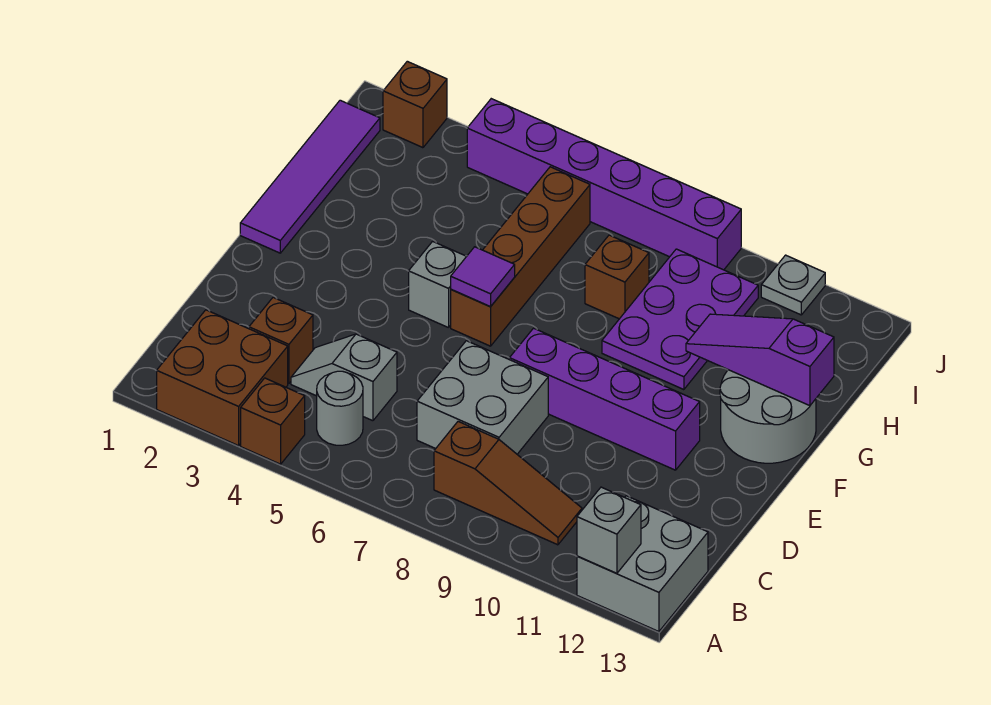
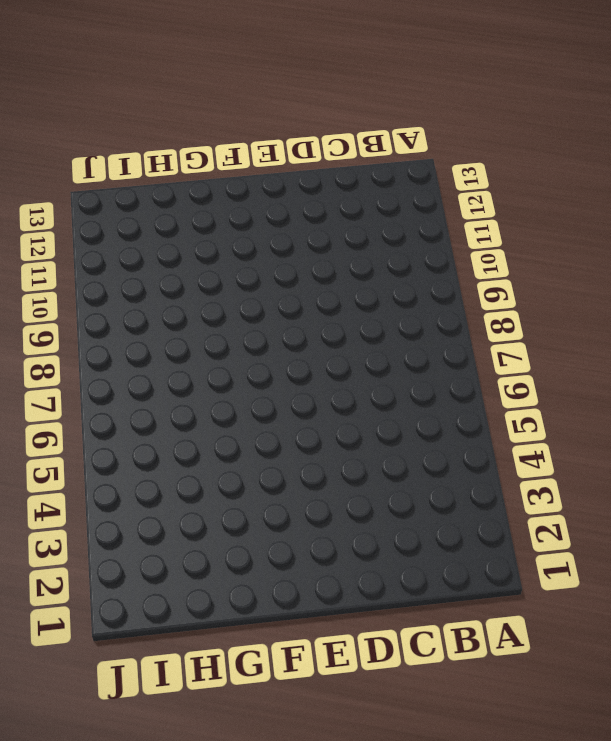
none -> brown 2x2 brick [157,310,288,446]
none -> brown 1x1 brick [241,378,305,464]
none -> grey 2x2 brick [577,496,708,632]

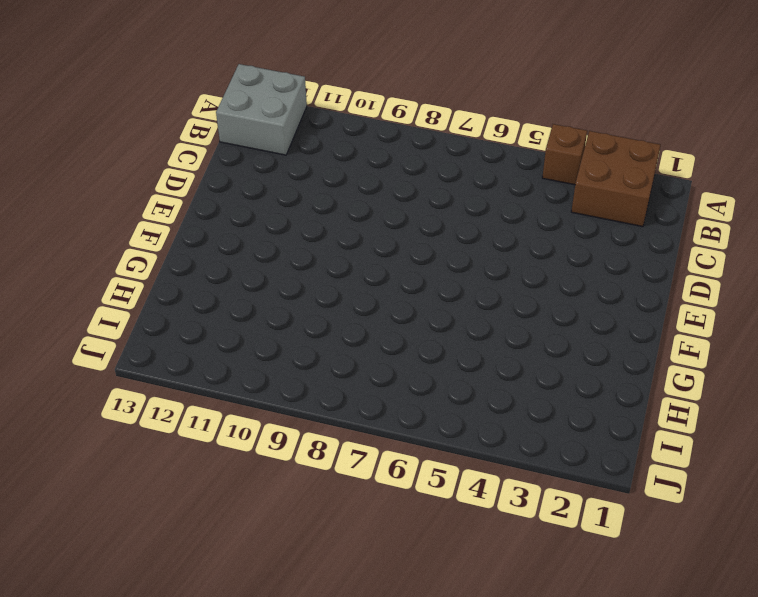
none -> grey 1x1 round brick [317,371,363,445]
none -> brown 1x3 slope [434,422,582,545]
none -> brown 1x1 brick [249,297,313,384]

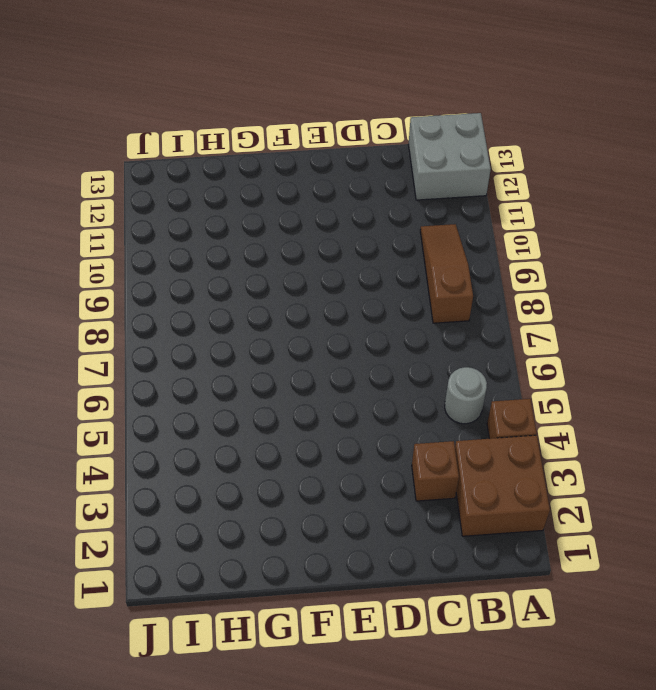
none -> grey 1x2 slope [291,334,397,421]
none -> grey 2x2 brick [417,341,548,454]
none -> purple 1x4 brick [509,328,700,470]

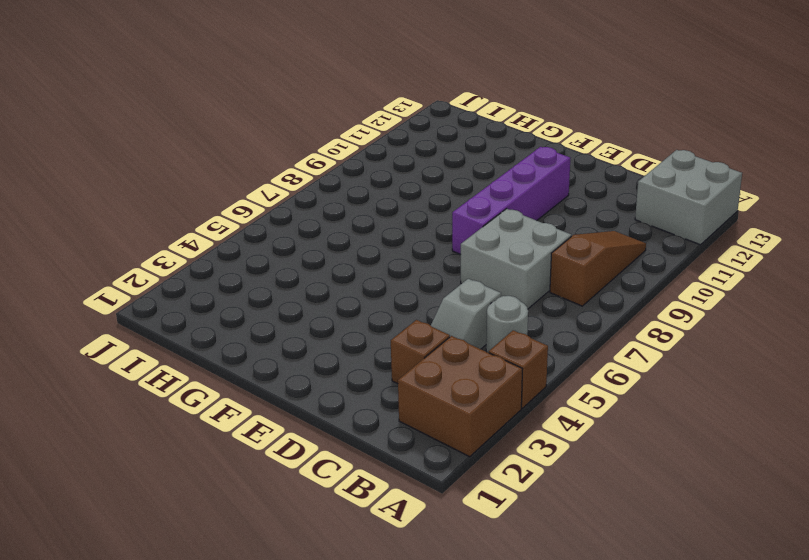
none -> purple 1x4 tile [240,100,380,253]
none -> grey 1x1 brick [409,241,467,328]
none -> brown 1x4 brick [451,167,590,346]

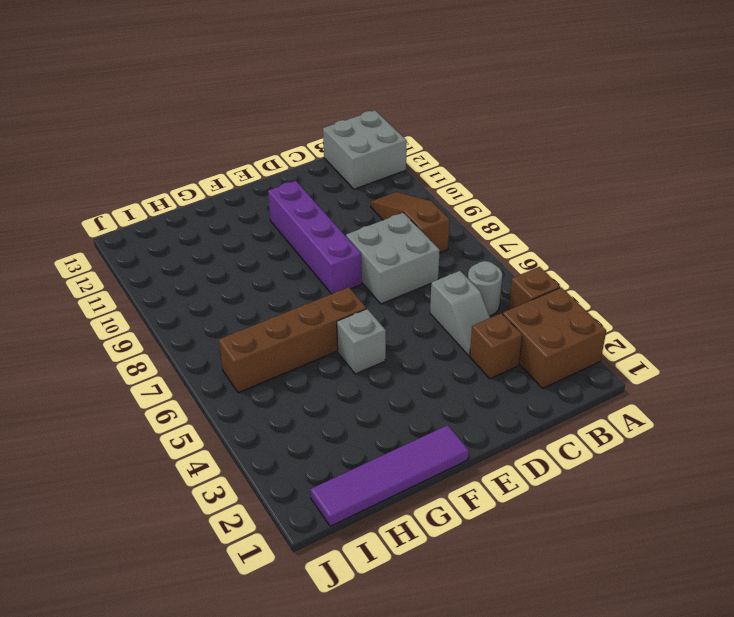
none -> grey 2x2 round brick [720,370,816,463]
none -> purple 2x3 plate [602,249,758,390]
none -> brown 1x1 brick [585,235,649,319]

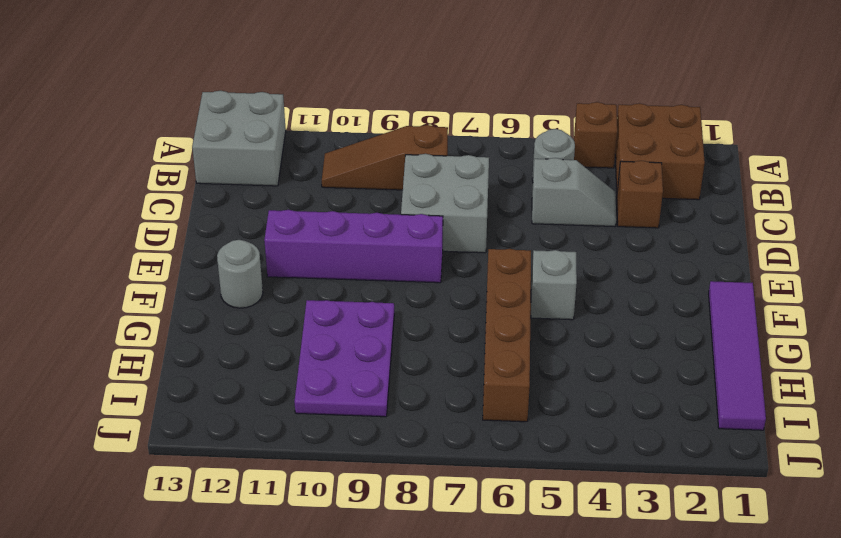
grey 1x1 round brick [217,240,263,308] -> grey 2x2 round brick [720,370,816,463]
none -> brown 1x1 brick [585,235,649,319]
none -> brown 1x1 brick [383,61,447,148]
none -> purple 1x6 brick [467,99,741,270]

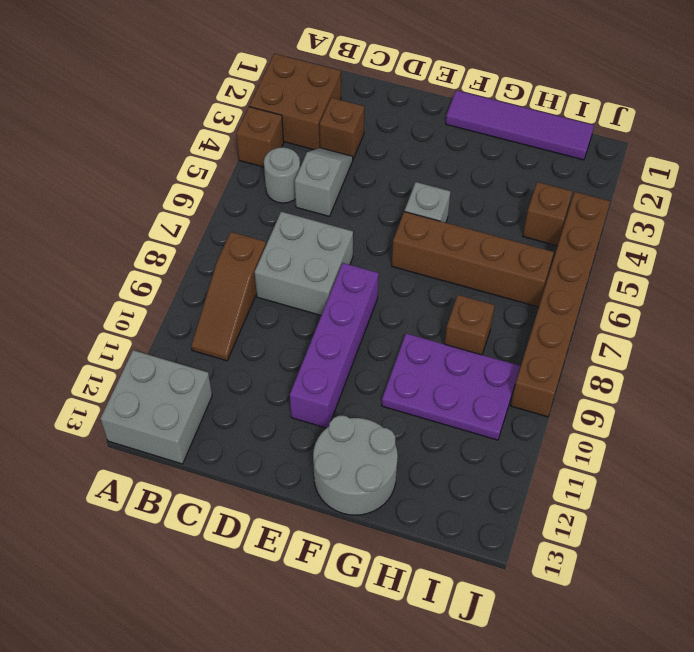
brown 1x1 brick [523,182,572,246] -> brown 1x1 brick moved to [383,61,447,148]
brown 1x6 brick [511,192,610,417] -> purple 1x6 brick [467,99,741,270]
none -> grey 1x1 plate [761,255,825,315]
none -> grey 1x1 brick [577,487,641,573]
none -> purple 1x1 tile [451,247,515,307]

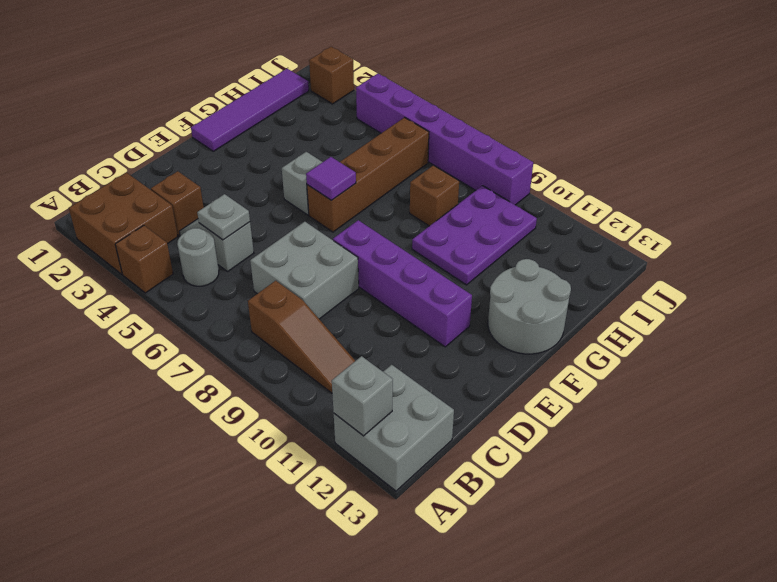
grey 1x1 plate [197,194,250,240] -> grey 1x1 plate moved to [761,255,825,315]
none -> purple 1x3 slope [686,314,834,406]

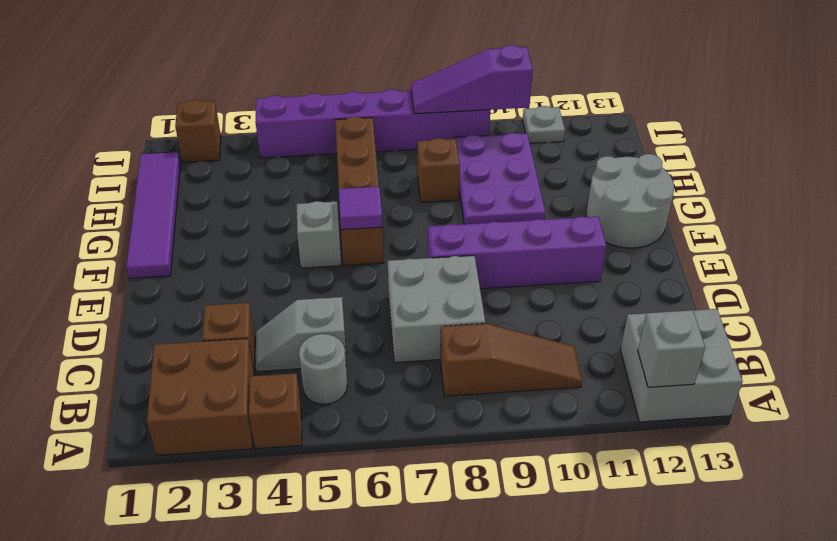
purple 1x3 slope [411,45,533,114] -> purple 1x3 slope moved to [686,314,834,406]

